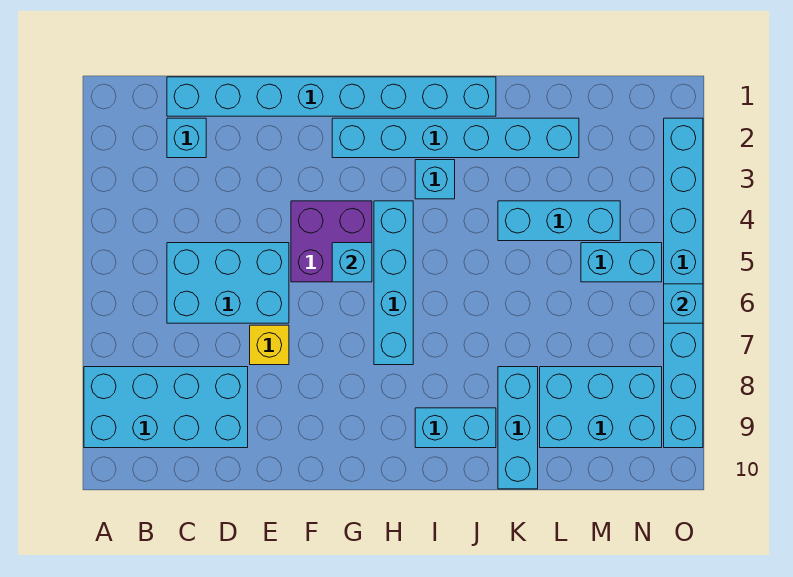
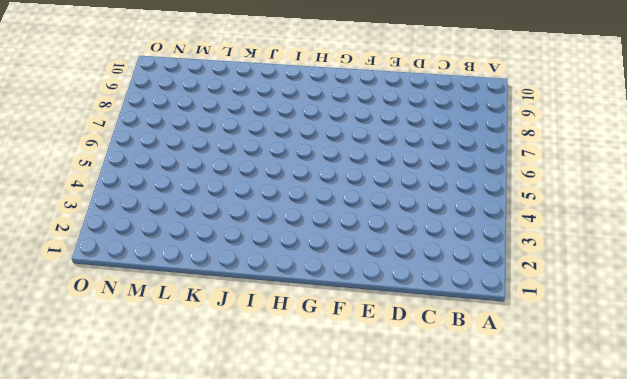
none -> cyan 2x4 brick [84,367,248,448]
none -> cyan 1x8 brick [167,77,496,116]
none -> cyan 1x1 brick [167,118,206,158]

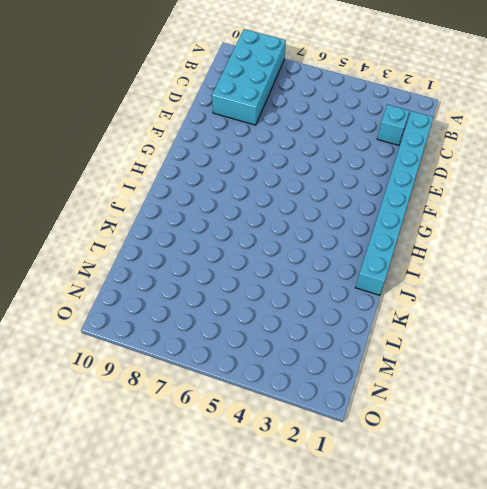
none -> cyan 2x3 brick [167,243,289,323]
none -> yellow 1x1 brick [250,325,289,365]
none -> purple 2x2 brick [291,201,372,282]

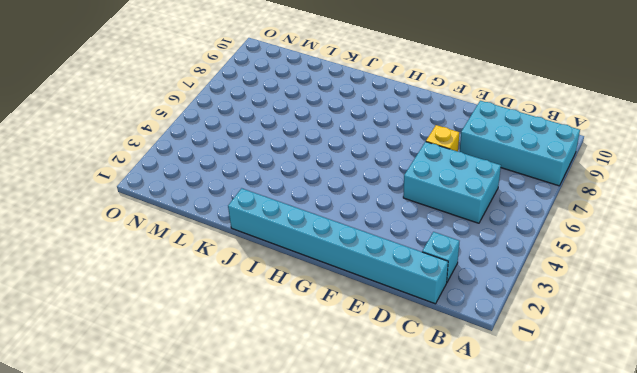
none -> purple 2x2 brick [291,201,372,282]
none -> cyan 1x6 brick [332,118,579,158]
none -> cyan 1x4 brick [374,201,413,365]

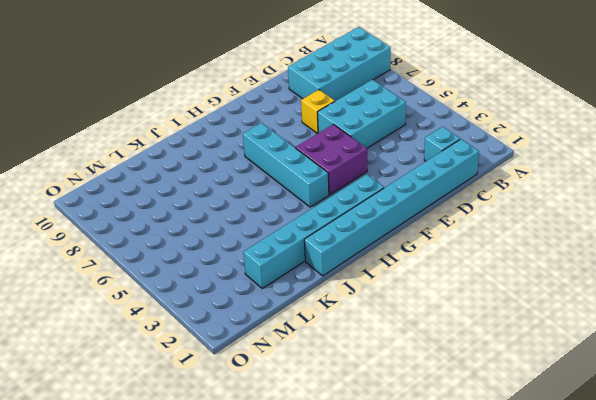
none -> cyan 1x1 brick [415,160,455,199]
none -> cyan 1x2 brick [415,408,496,448]
none -> cyan 1x3 brick [498,201,620,241]

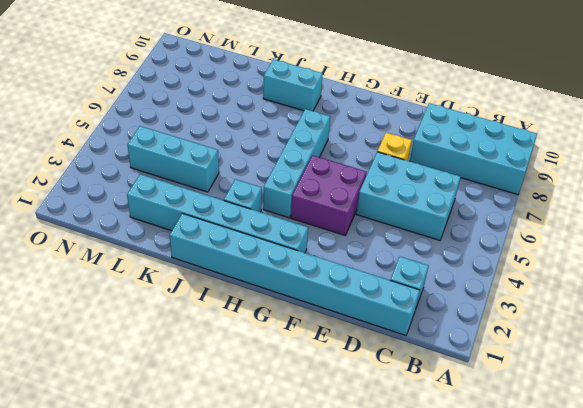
none -> cyan 1x3 brick [498,367,538,489]
none -> cyan 2x3 brick [540,367,662,448]
none -> cyan 1x2 brick [581,243,662,282]

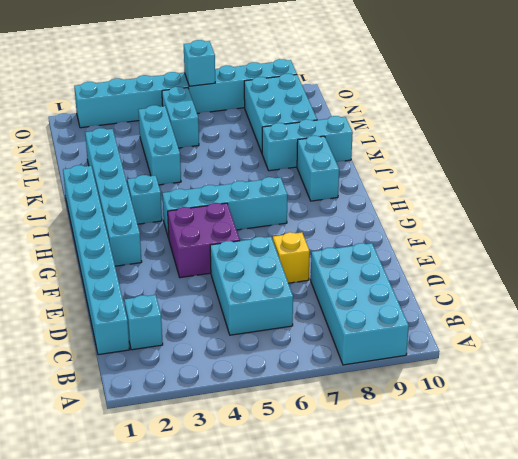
none -> cyan 1x1 brick [332,243,372,282]

